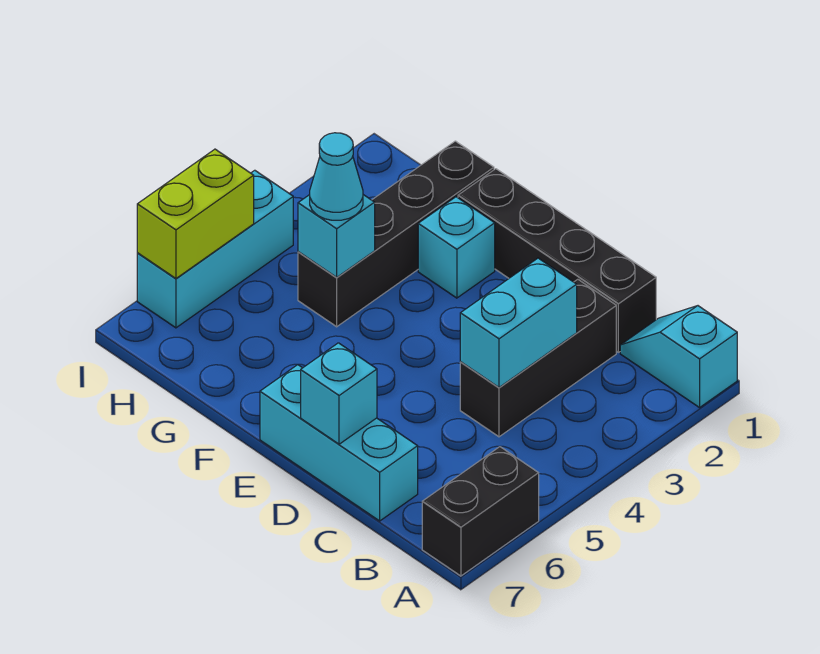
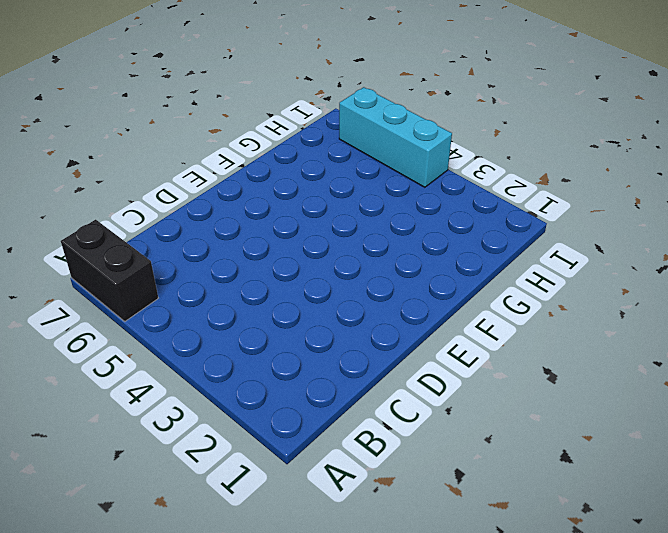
none -> cyan 1x2 slope [620,306,737,408]
none -> black 1x4 brick [458,169,656,352]
none -> black 1x3 brick [460,279,616,437]

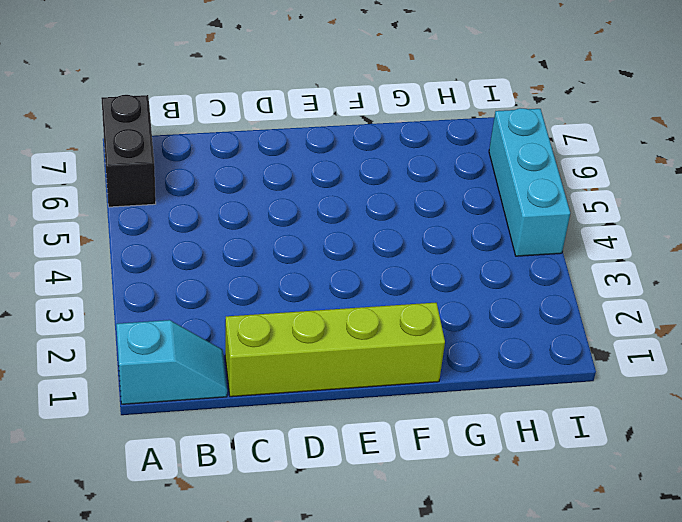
lime 1x4 brick [225,303,445,397] -> black 1x4 brick [458,169,656,352]
none -> black 1x3 brick [460,279,616,437]
none -> cyan 1x3 brick [260,365,418,521]
none -> cyan 1x1 brick [418,197,495,298]

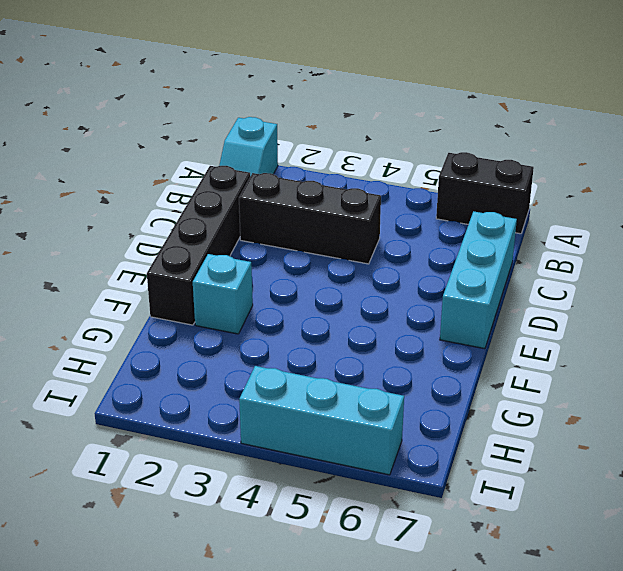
none -> black 1x4 brick [298,141,494,327]
none -> cyan 1x2 brick [460,258,577,387]
none -> cyan 1x1 brick [301,343,377,444]

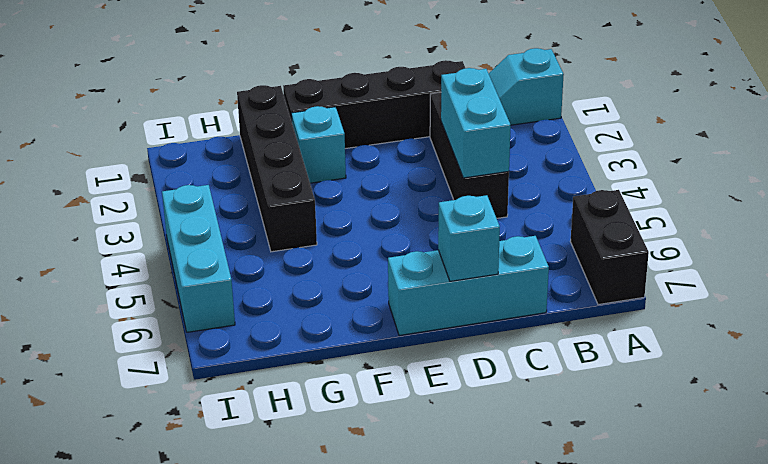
none -> cyan 1x1 brick [298,195,375,278]
none -> lime 1x2 brick [137,149,254,278]
none -> cyan 1x1 cone [310,133,363,220]

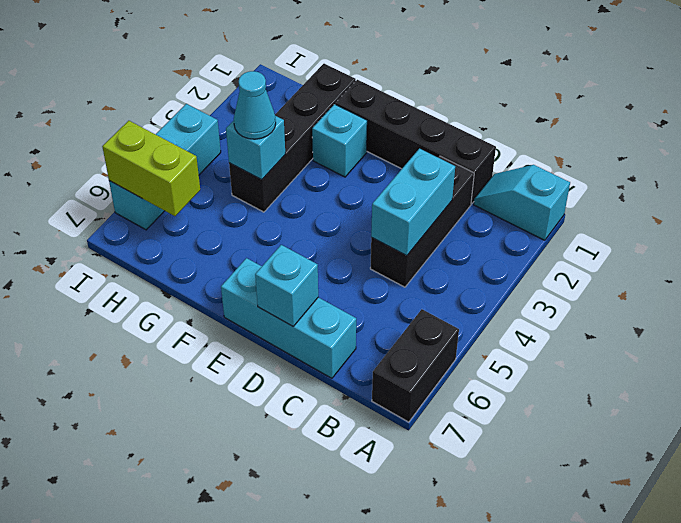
lime 1x2 brick [102,121,200,216] -> lime 1x2 brick turned to [137,149,254,278]

